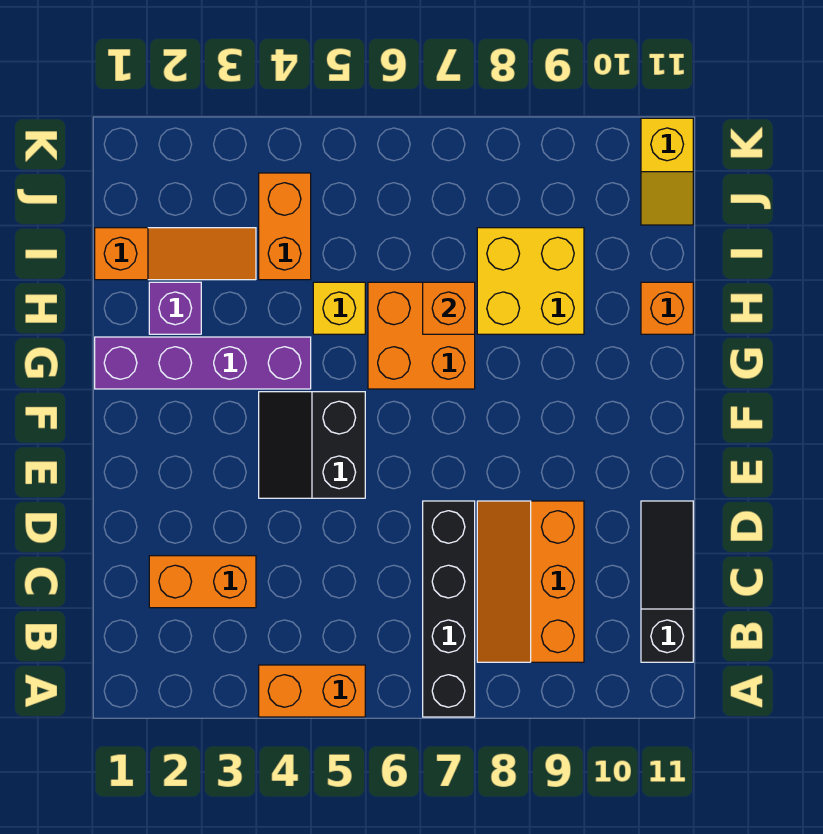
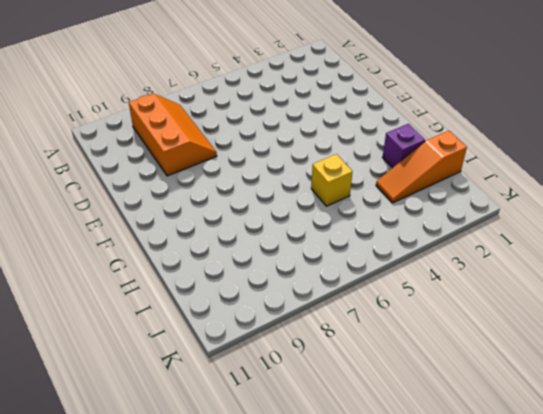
none -> orange 1x2 brick [259,665,365,717]
none -> black 1x4 brick [423,501,475,717]
none -> black 1x3 slope [641,501,693,662]

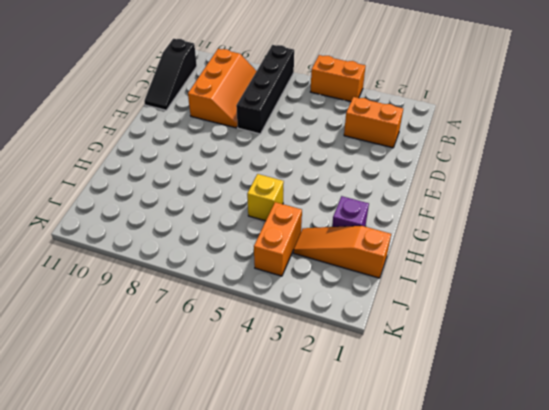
none -> black 2x2 slope [259,392,365,498]
none -> purple 1x4 brick [95,337,311,389]
none -> orange 2x2 brick [368,282,475,389]

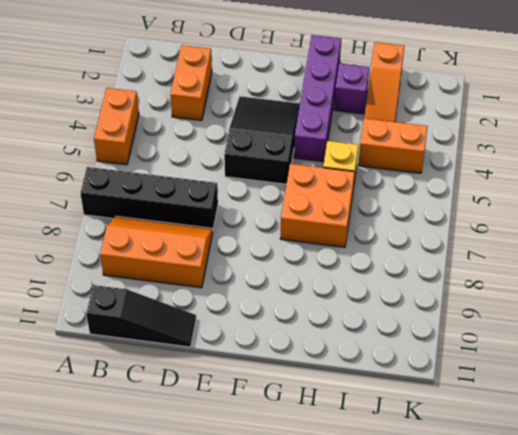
black 2x3 slope [224,96,300,184] -> black 2x2 slope [259,392,365,498]
none -> yellow 2x2 brick [477,228,584,334]
none -> orange 1x1 brick [641,282,693,334]
none -> yellow 1x2 slope [641,118,693,225]

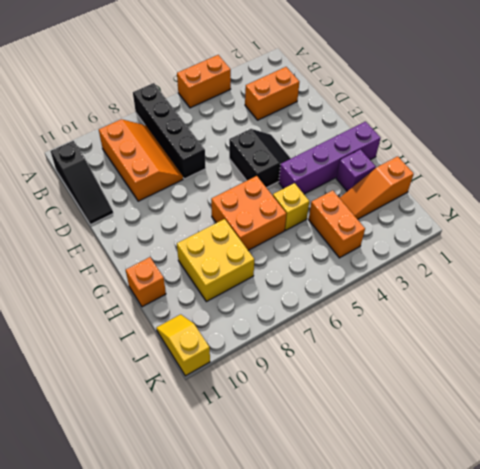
none -> orange 1x1 brick [423,282,475,334]

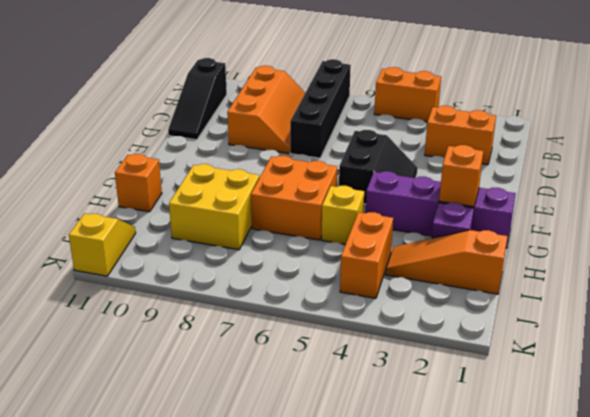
orange 1x1 brick [439,145,483,207] -> orange 1x1 brick moved to [423,282,475,334]

